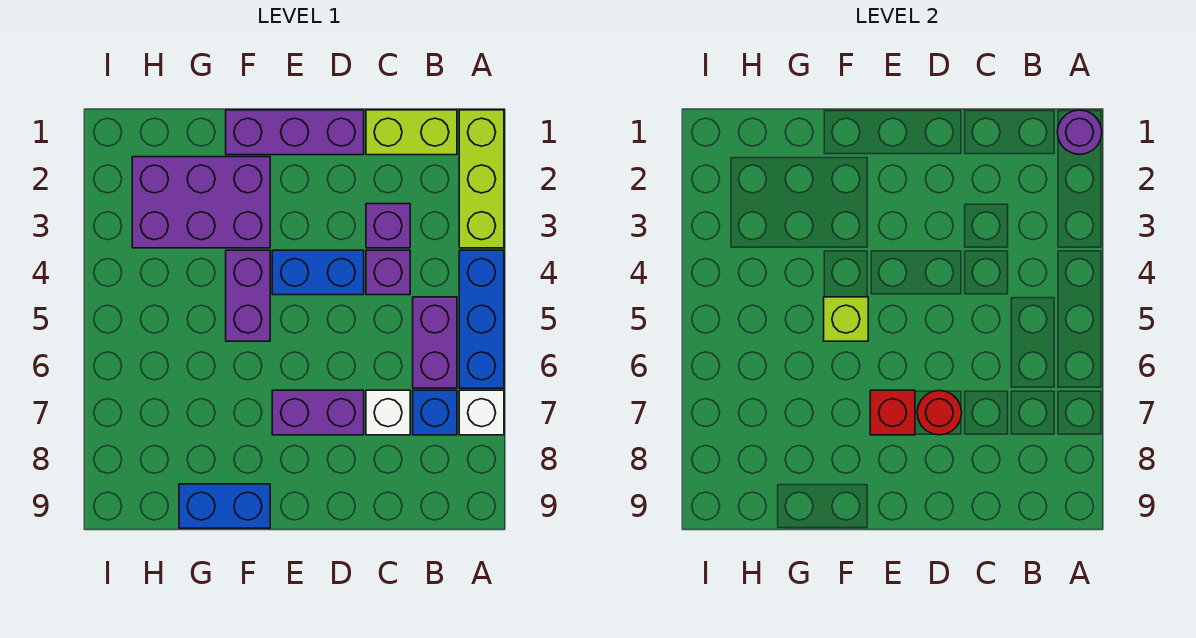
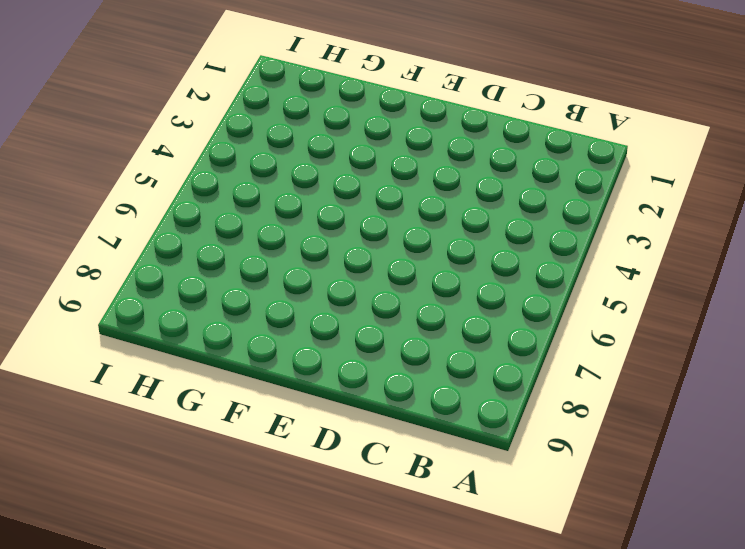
none -> lime 1x3 brick [459,110,504,248]
none -> blue 1x3 brick [459,250,504,388]
none -> white 1x1 brick [459,390,504,435]

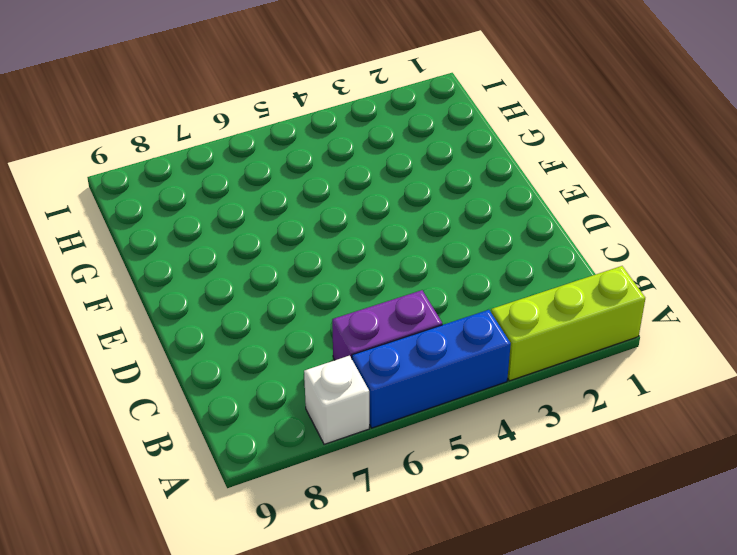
none -> lime 1x2 brick [366,110,457,155]
none -> blue 1x1 brick [413,390,457,435]
none -> purple 1x1 brick [366,204,410,248]

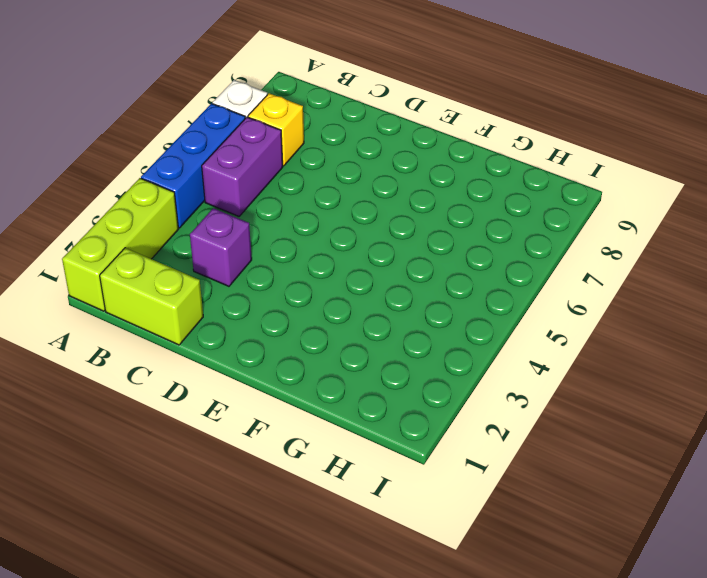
yellow 1x1 brick [248,93,304,166] -> blue 1x1 brick [413,390,457,435]
none -> purple 1x1 brick [366,250,410,295]
none -> white 1x1 brick [366,390,410,435]
none -> purple 1x3 brick [226,110,364,155]

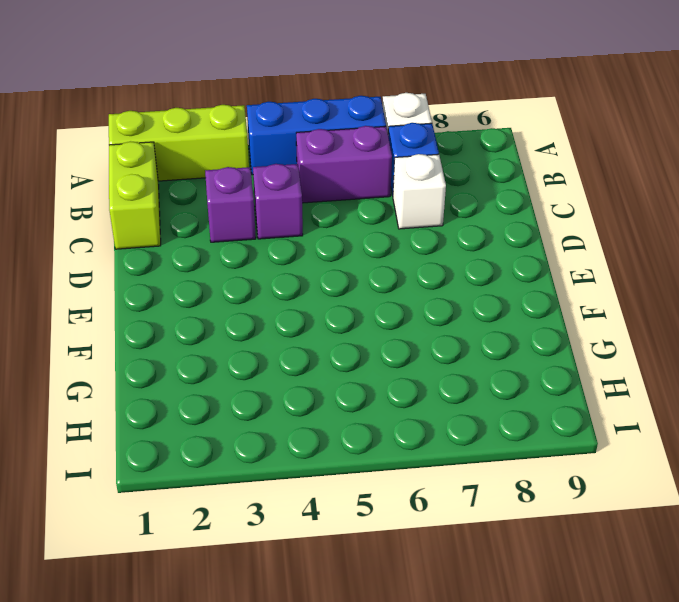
none -> purple 1x3 brick [226,110,364,155]
none -> blue 1x2 brick [272,250,364,295]
none -> purple 1x2 brick [272,390,364,435]

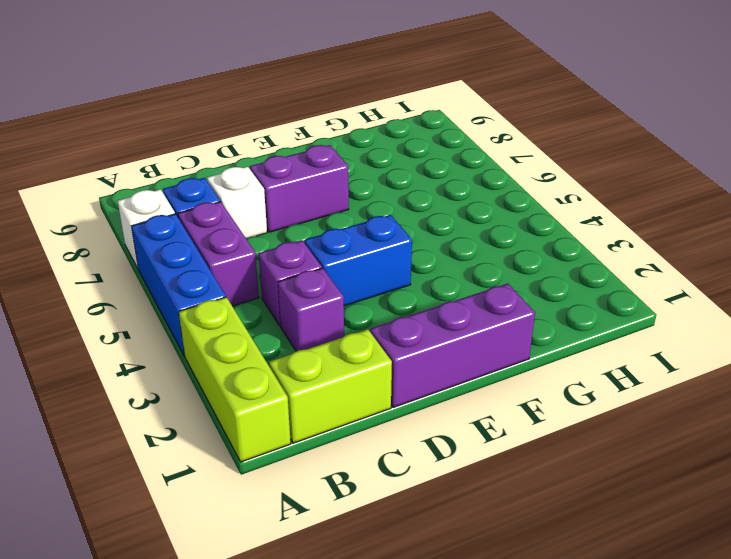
none -> purple 2x3 brick [132,157,270,248]
none -> purple 1x2 brick [226,250,270,341]
none -> blue 1x2 brick [179,484,270,528]

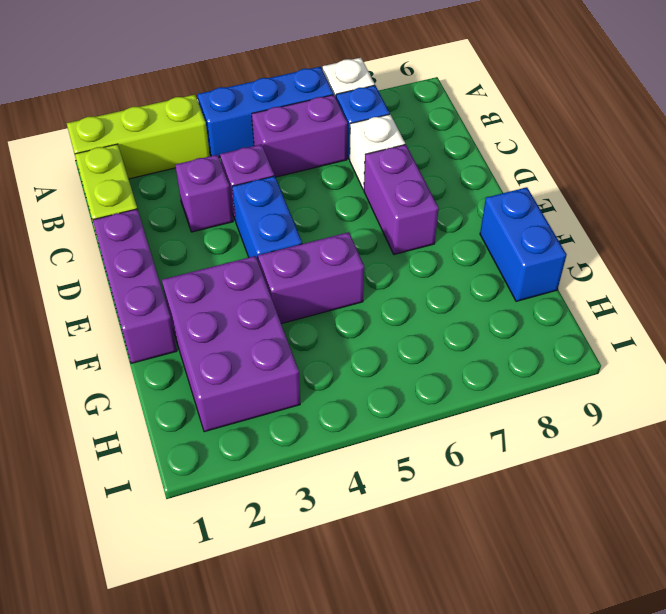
none -> purple 1x1 round brick [1057,110,1102,155]
none -> red 1x1 round brick [917,391,962,435]
none -> red 1x1 brick [870,390,915,435]

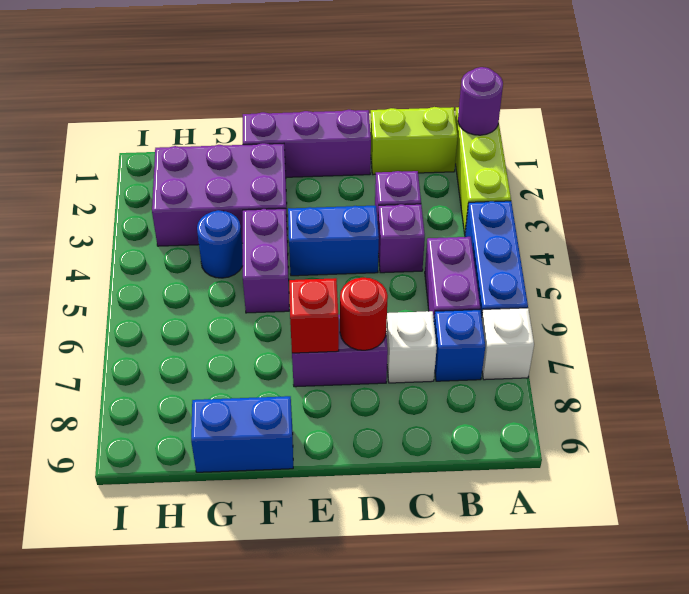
blue 1x1 round brick [197,210,243,278] -> none
none -> lime 1x1 brick [824,297,868,341]

